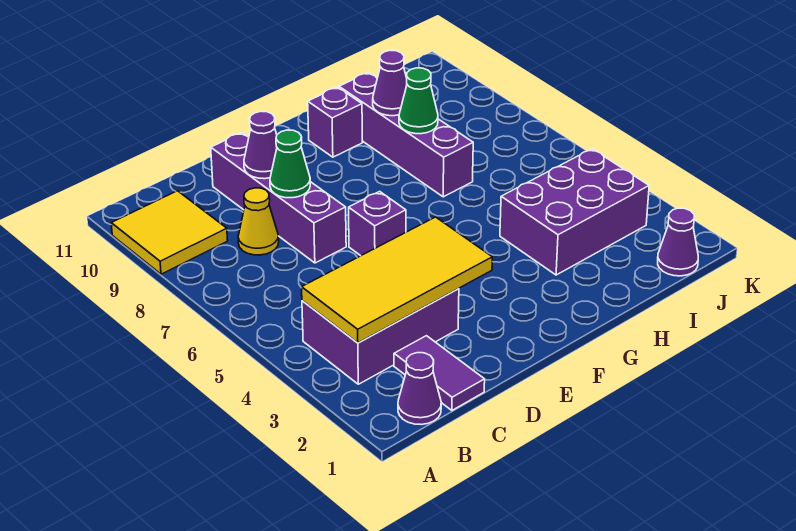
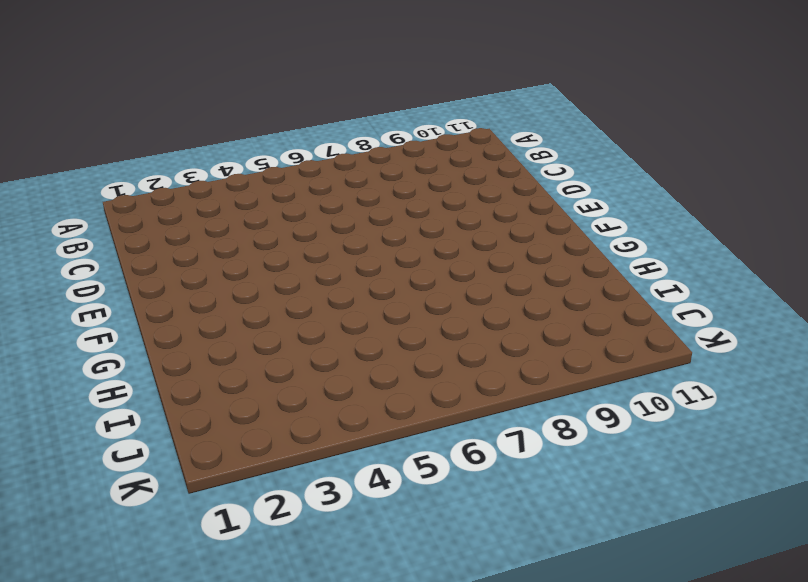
none -> yellow 2x2 tile [111,191,228,274]
none -> purple 1x1 cone [398,353,441,425]
none -> purple 2x3 brick [302,289,459,384]

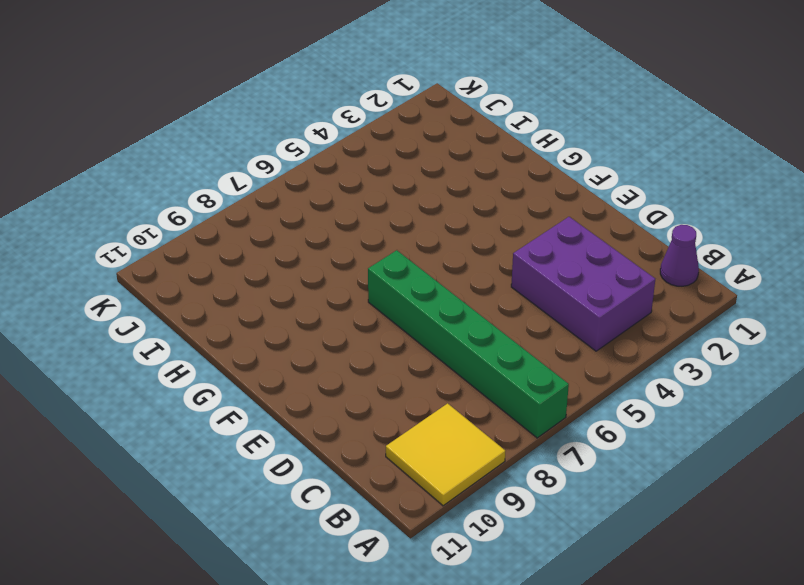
green 1x6 brick [368,250,569,438] -> purple 1x4 brick [211,133,346,263]
none -> purple 1x2 tile [394,336,485,410]
none -> yellow 1x1 cone [238,188,279,255]
none -> purple 1x1 brick [349,191,406,256]

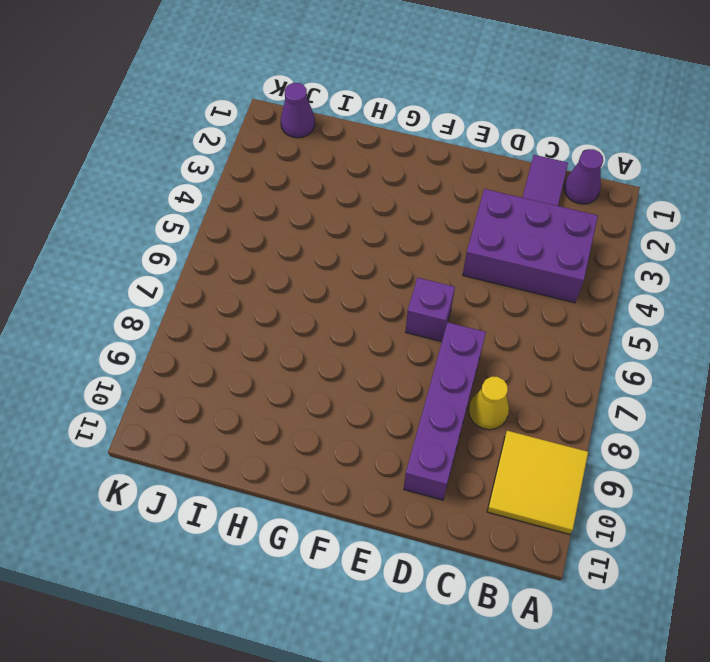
none -> purple 1x1 brick [308,87,362,157]
none -> purple 2x3 brick [500,149,649,275]
none -> purple 1x4 brick [339,72,473,197]

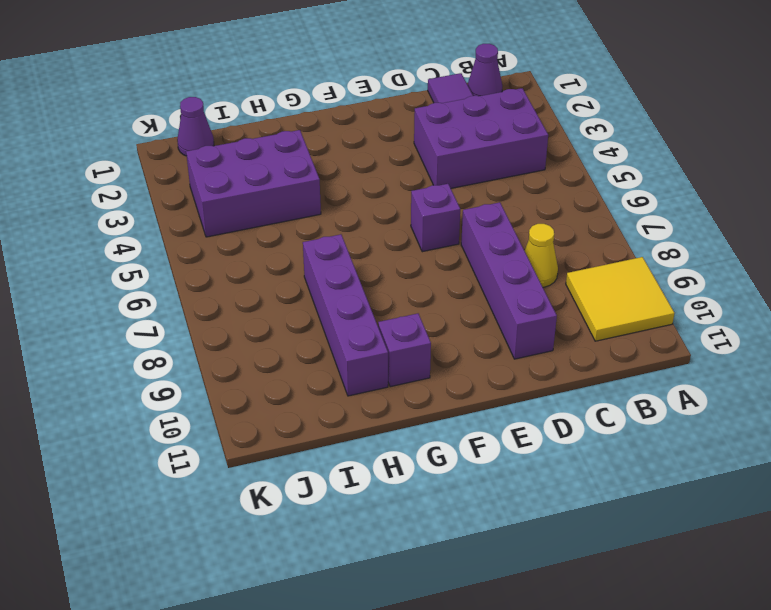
none -> yellow 2x4 tile [302,217,492,343]
none -> green 1x1 cone [270,130,310,198]
none -> purple 1x1 cone [244,111,277,179]

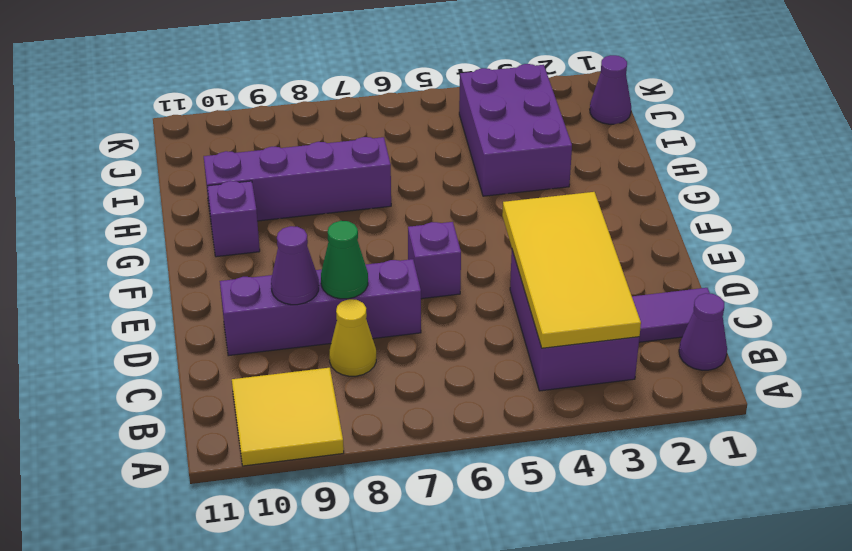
none -> green 1x1 cone [399,68,438,134]
none -> purple 1x1 cone [373,50,407,116]

